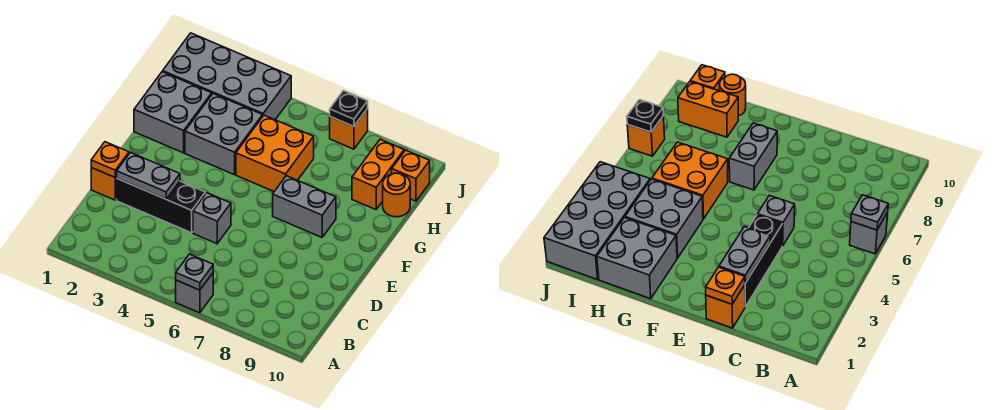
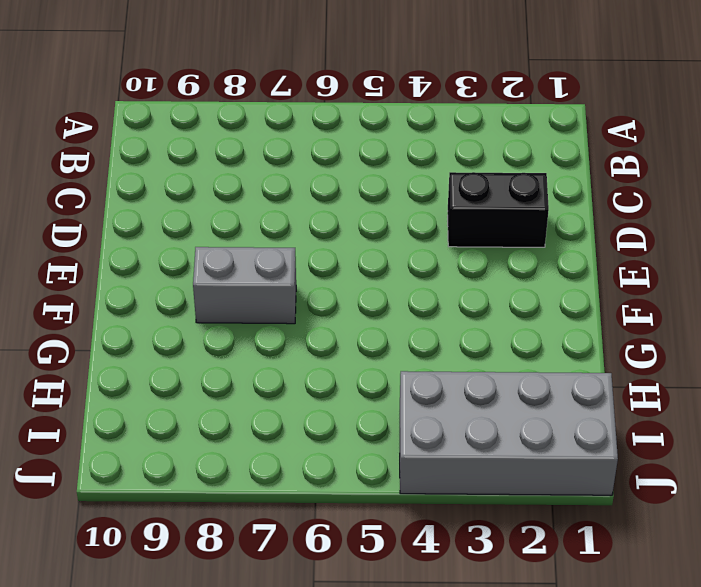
black 1x2 brick [448,172,549,247] -> black 1x3 brick [117,179,205,233]
none -> grey 1x1 brick [176,273,213,313]
none -> orange 1x1 brick [91,168,117,200]
none -> grey 1x1 brick [193,193,231,244]

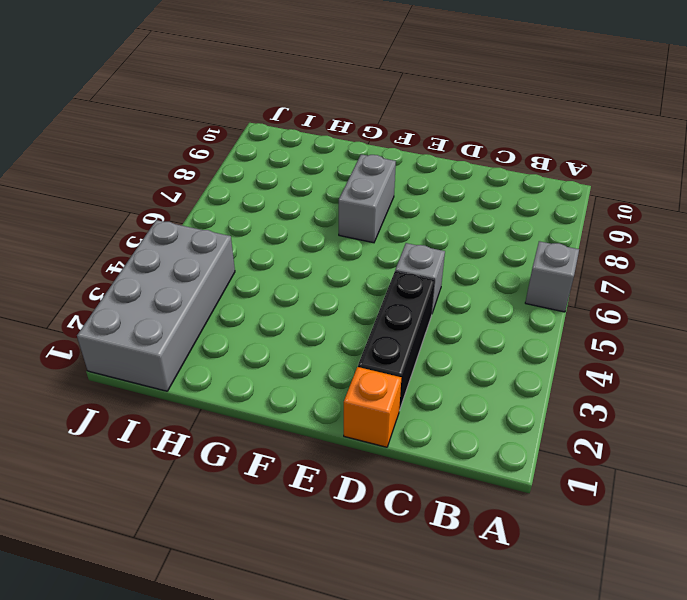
none -> grey 2x2 brick [134,72,212,153]
none -> grey 2x2 brick [185,94,263,175]
none -> orange 2x2 brick [236,115,314,191]

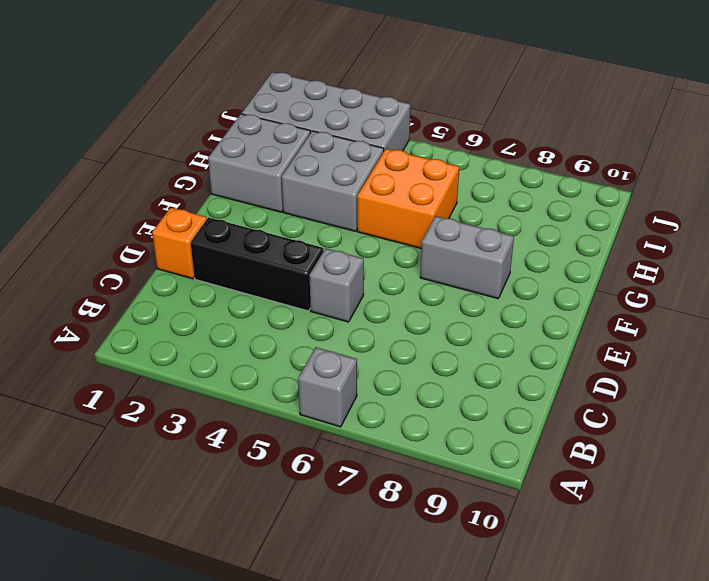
none -> orange 1x2 brick [352,139,404,210]
none -> orange 1x1 round brick [383,173,410,217]
none -> orange 1x1 brick [392,150,430,201]

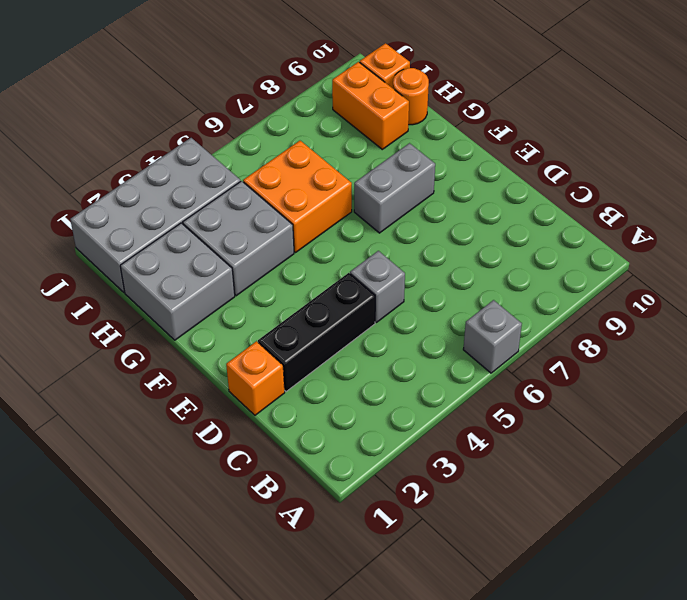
none -> orange 1x1 brick [330,109,368,149]
none -> grey 1x1 plate [176,254,213,290]
none -> orange 1x1 plate [91,142,129,177]

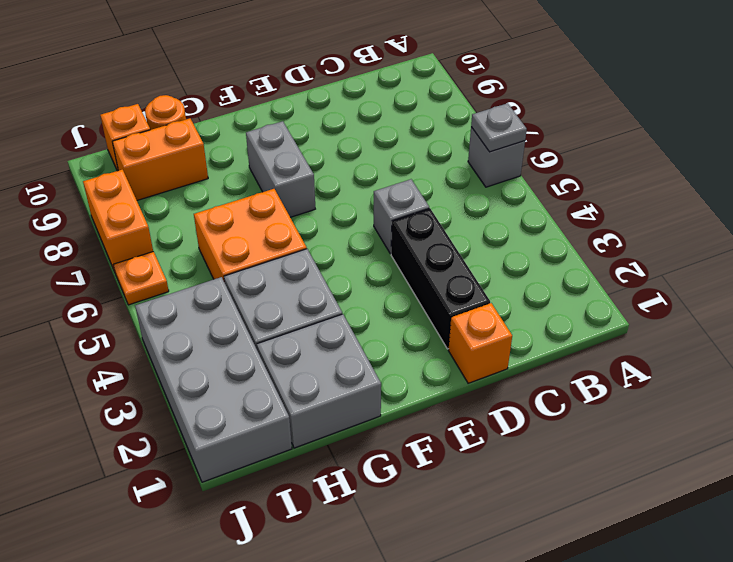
orange 1x1 plate [113,252,169,305] -> orange 1x1 plate moved to [91,142,129,177]
orange 1x2 brick [83,170,153,272] -> orange 1x1 brick [330,109,368,149]
none -> grey 1x2 plate [116,153,180,199]
none -> black 1x1 plate [330,91,368,127]

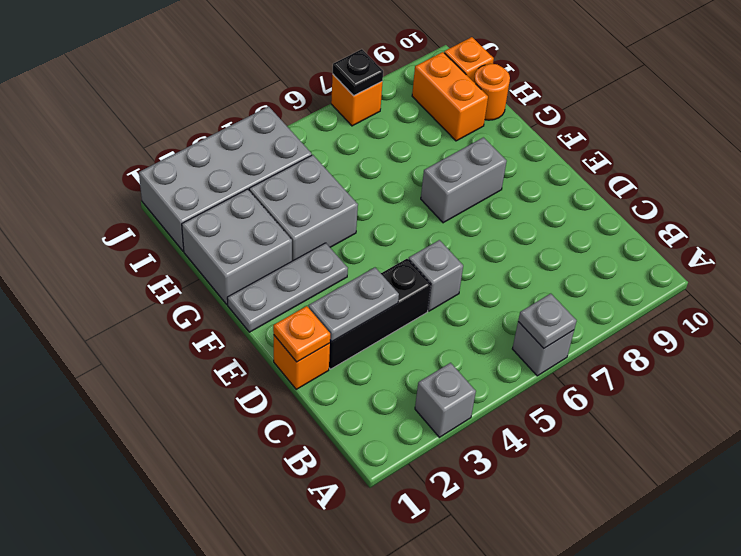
grey 1x1 brick [415,363,476,437] -> none
grey 1x3 plate [227,243,348,332] -> none
none -> orange 2x2 brick [236,115,314,191]

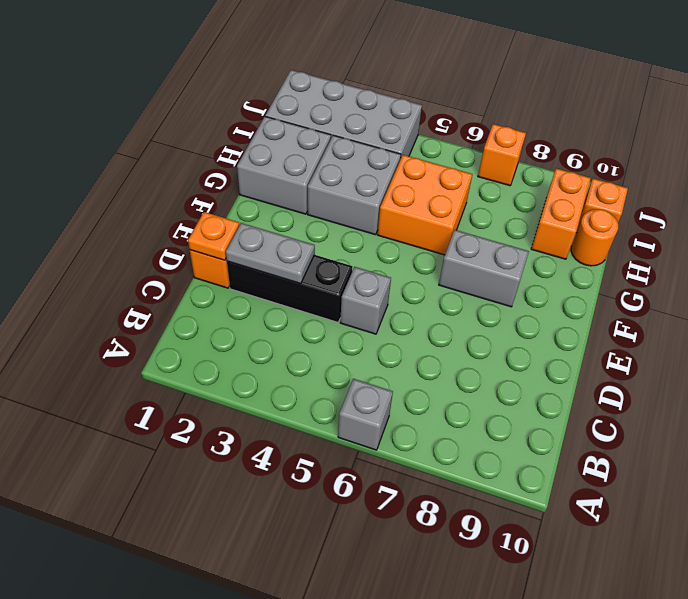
none -> grey 1x1 plate [176,254,213,290]
none -> black 1x1 plate [330,91,368,127]

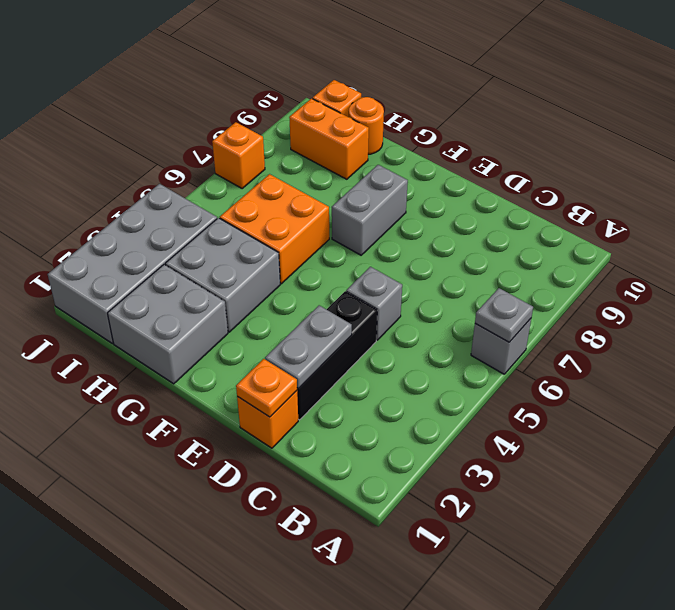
none -> black 1x1 plate [330,91,368,127]

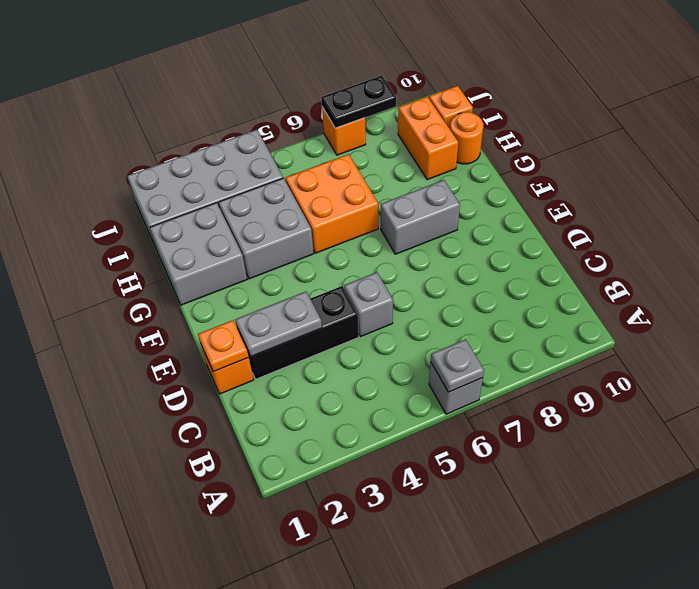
black 1x2 plate [321,76,396,128] -> black 1x1 plate [330,91,368,127]

